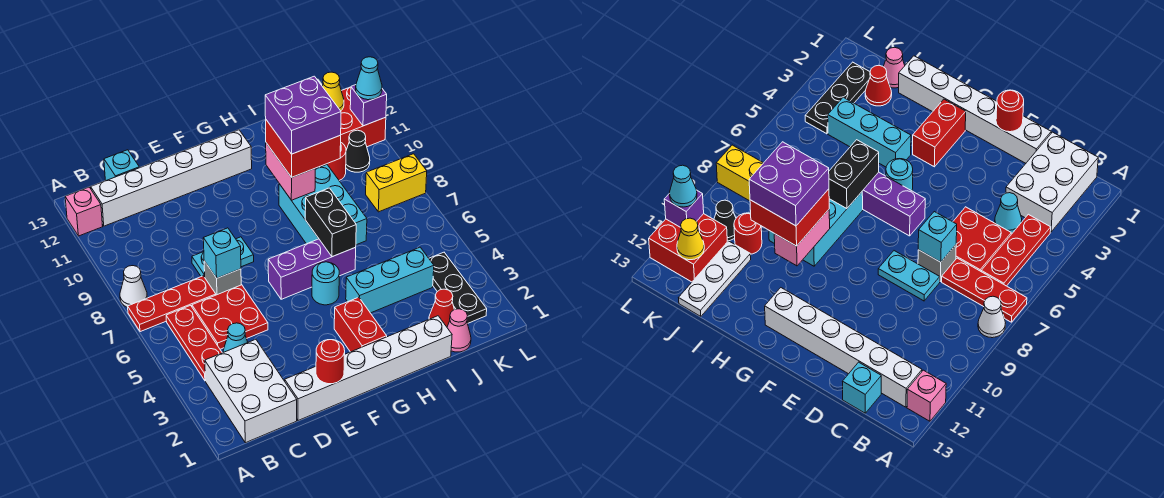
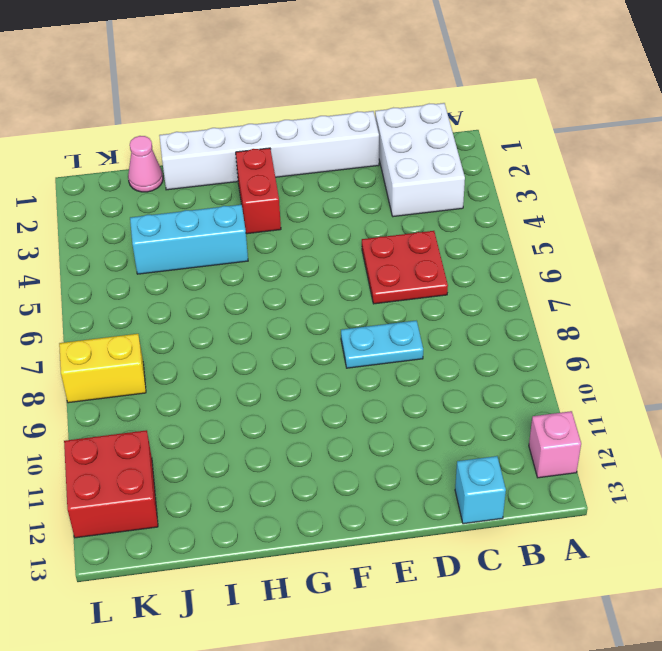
none -> red 1x3 plate [128,276,216,332]
none -> white 1x1 cone [120,266,147,308]
none -> red 1x3 plate [166,305,222,381]
none -> white 1x6 brick [91,130,252,226]

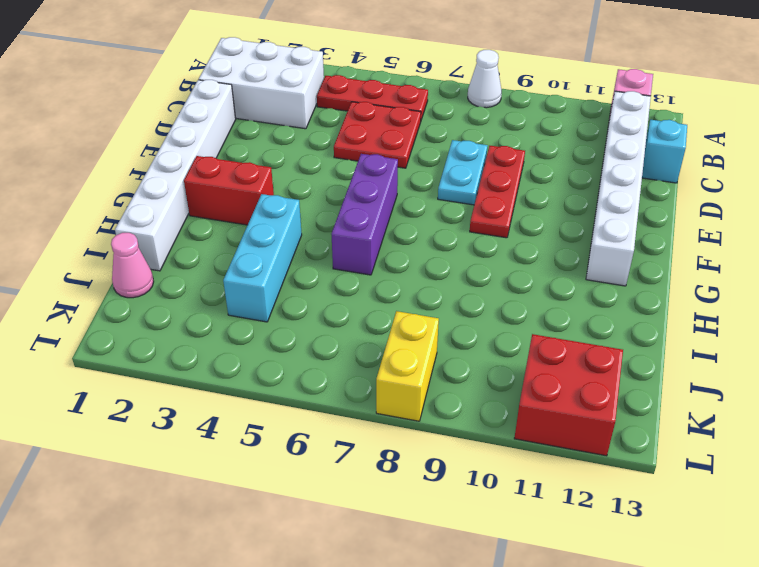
red 1x3 plate [470,146,525,238] -> red 1x3 plate moved to [128,276,216,332]
none -> cyan 1x1 cone [223,323,248,352]
none -> grey 1x1 brick [204,261,241,295]
none -> cyan 1x1 round brick [312,262,339,305]
none -> cyan 2x3 brick [279,165,367,245]

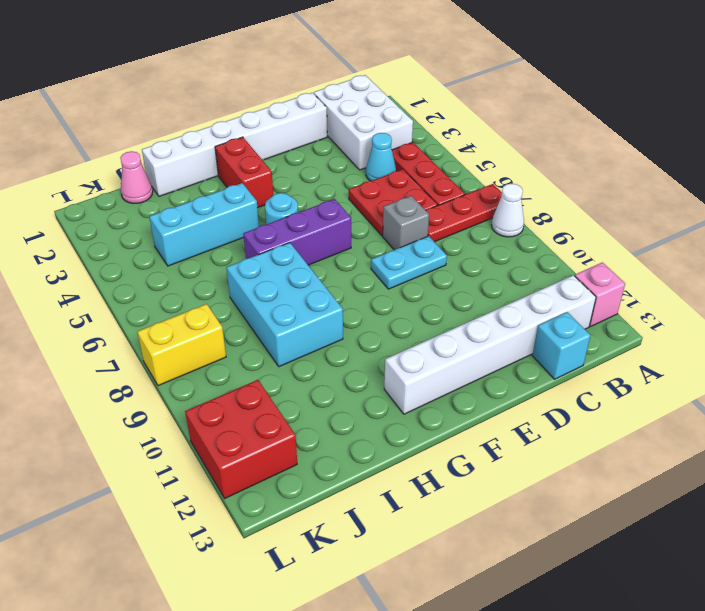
none -> red 1x1 cone [429,289,454,327]
none -> red 1x1 round brick [320,143,346,180]
none -> white 1x3 plate [679,241,751,316]
none -> black 1x3 plate [429,252,487,323]

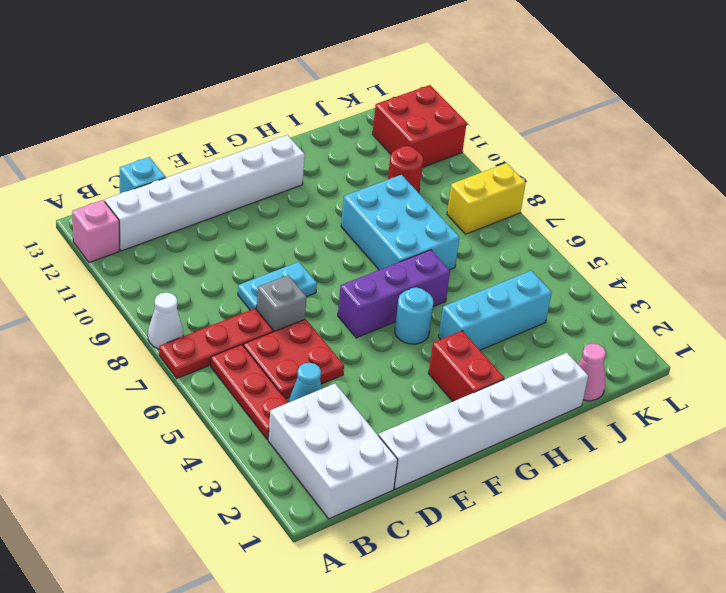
none -> red 1x1 cone [429,289,454,327]
none -> white 1x3 plate [679,241,751,316]
none -> black 1x3 plate [429,252,487,323]
none -> black 1x1 cone [346,130,370,172]

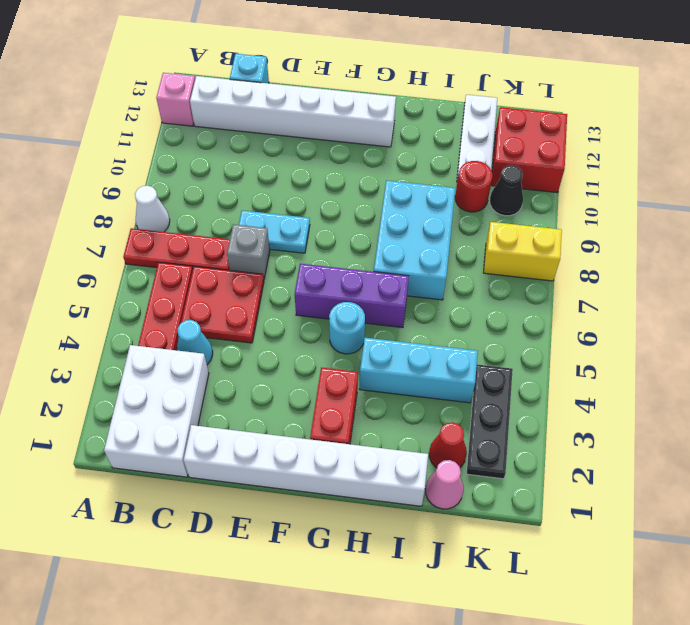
none -> cyan 1x1 brick [203,228,241,278]
none -> red 1x1 round brick [316,340,345,384]
none -> black 1x2 brick [305,188,356,257]
none -> pink 1x2 brick [266,143,315,200]

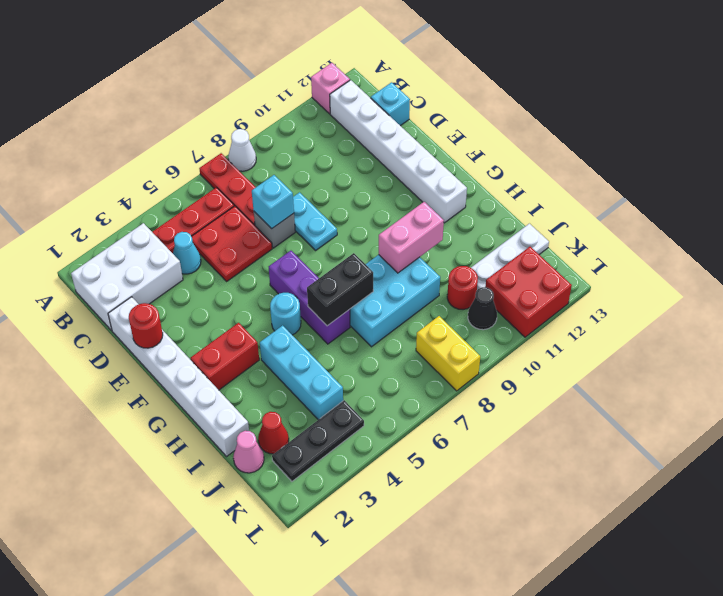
none -> yellow 1x1 cone [322,72,344,111]
none -> purple 1x1 brick [350,85,387,126]
none -> red 2x2 brick [266,120,341,177]
none -> cyan 1x1 cone [356,57,382,100]

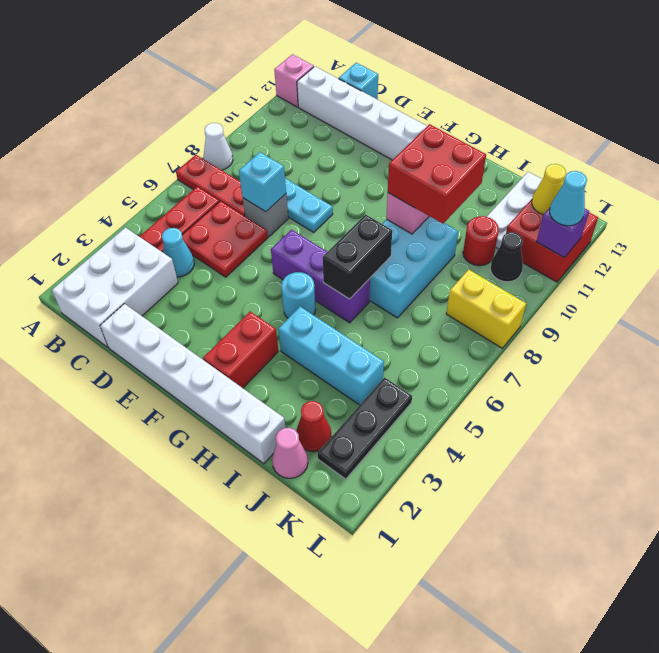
none -> red 1x1 round brick [316,340,345,384]
none -> purple 2x2 brick [265,76,341,154]

